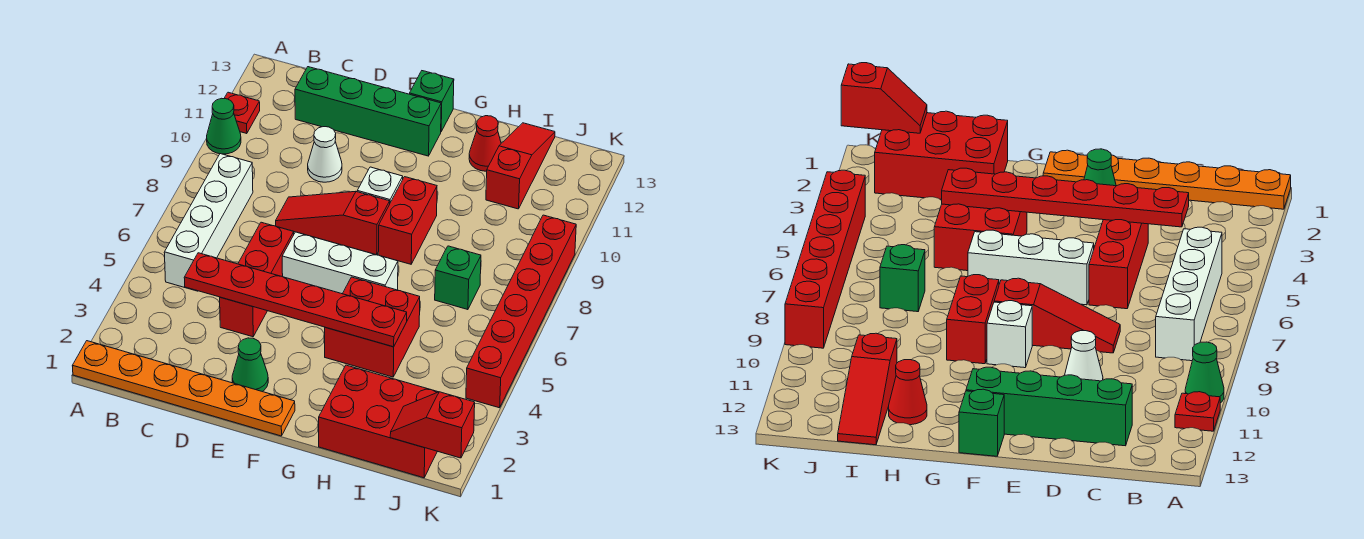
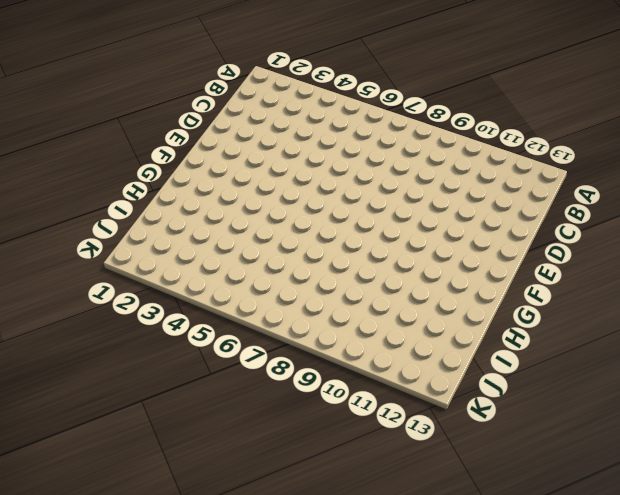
none -> orange 1x6 plate [72,341,295,436]
none -> green 1x1 cone [207,98,241,154]
none -> red 1x1 plate [224,92,260,134]

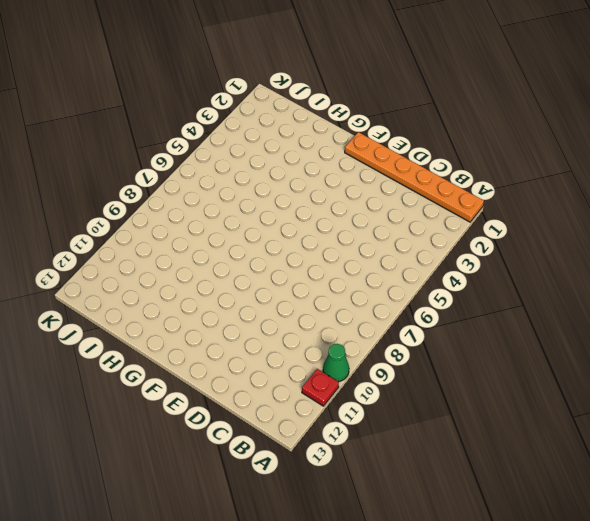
none -> white 1x4 brick [164,154,253,291]
none -> green 1x4 brick [295,67,441,156]
none -> red 1x3 brick [220,222,294,337]

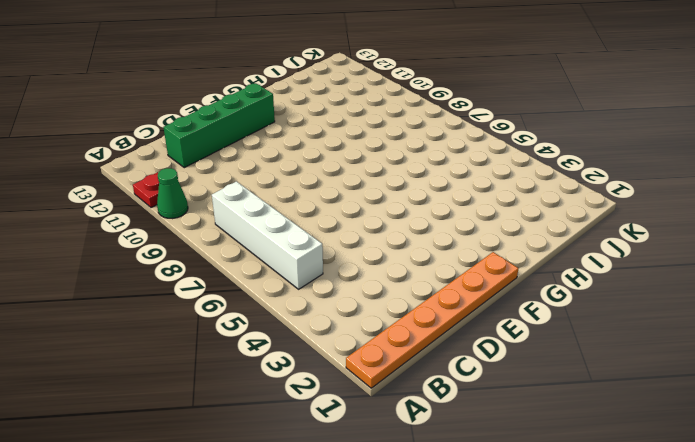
none -> red 1x3 brick [220,222,294,337]
none -> red 1x3 slope [276,191,390,255]
none -> white 1x1 cone [308,127,342,182]

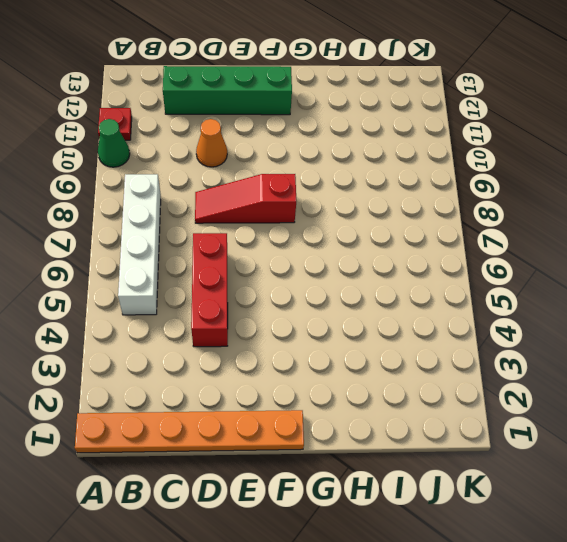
orange 1x1 cone [196,119,227,167] -> white 1x1 cone [308,127,342,182]
none -> green 1x1 cone [232,338,268,392]
none -> white 1x3 brick [282,232,398,294]
none -> white 1x1 brick [357,167,403,202]

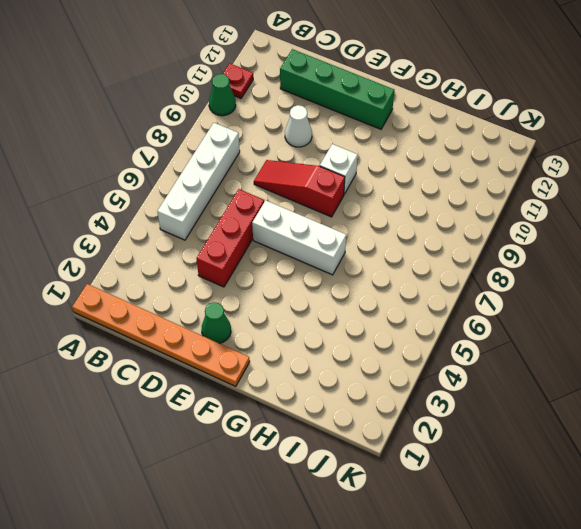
none -> green 1x1 brick [410,71,454,131]
none -> red 2x2 brick [325,277,420,377]
none -> red 1x2 brick [378,177,437,264]

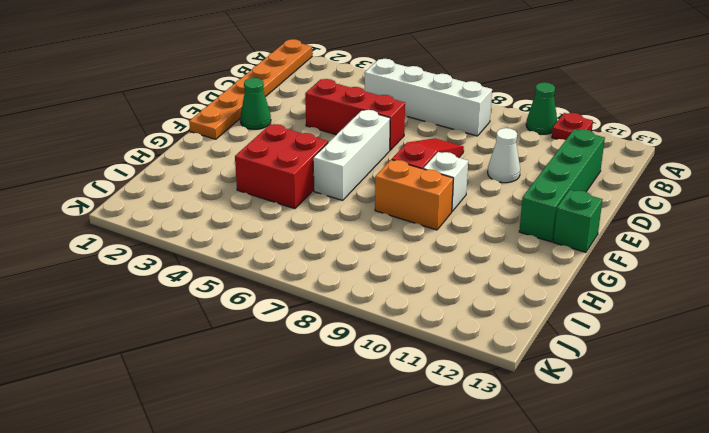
orange 1x2 brick [375,160,453,230] -> red 1x2 brick [378,177,437,264]
none -> red 2x3 brick [319,365,437,478]
none -> red 1x1 cone [469,116,501,171]
none -> green 1x1 brick [435,246,481,310]

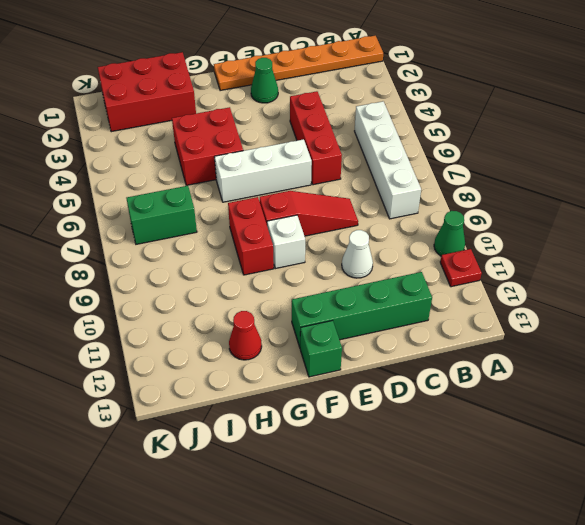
green 1x2 brick [126,186,197,244] -> green 1x1 brick [435,246,481,310]
none -> red 1x3 slope [486,123,555,209]
none -> red 1x6 brick [466,215,576,408]
none -> red 1x6 plate [184,253,407,347]

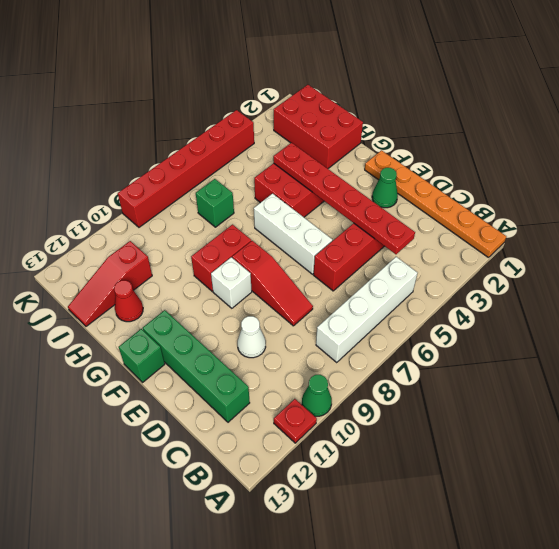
none -> red 1x2 slope [390,392,475,458]

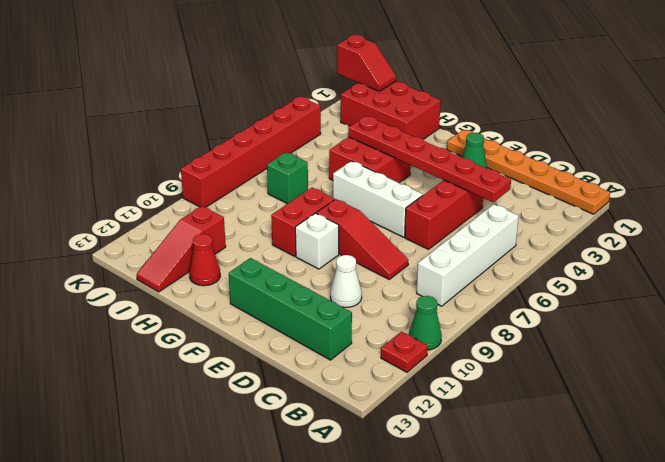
none -> green 1x1 brick [410,71,454,131]

